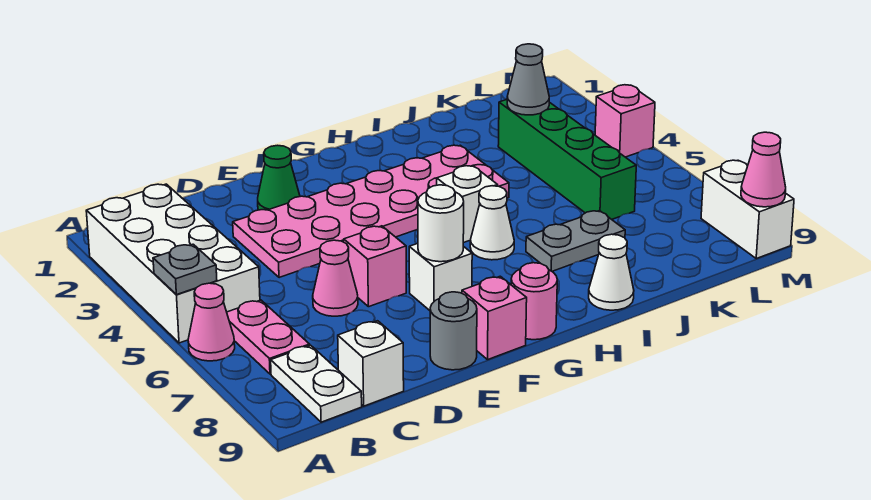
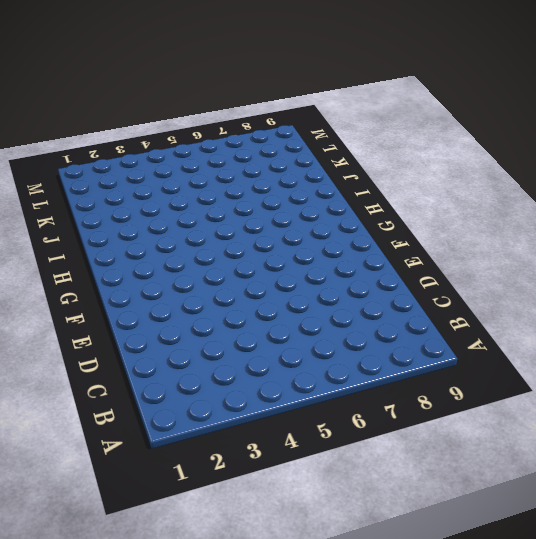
none -> white 2x4 brick [86,184,260,343]
none -> pink 1x1 cone [188,283,235,361]
none -> pink 1x2 plate [227,300,310,374]

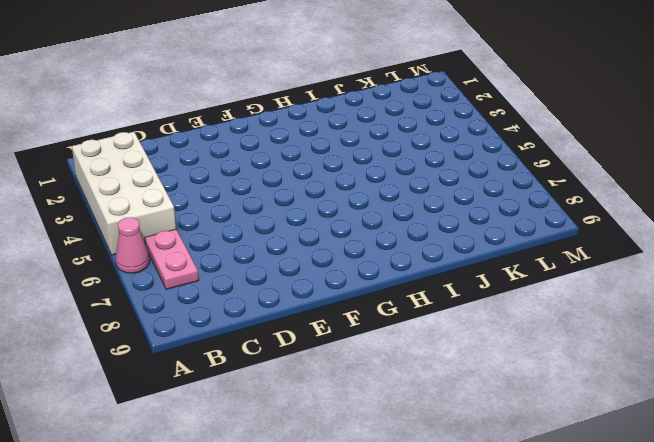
none -> white 1x2 plate [271,345,362,422]
none -> white 1x1 brick [338,321,404,406]
none -> pink 2x6 plate [233,145,509,278]

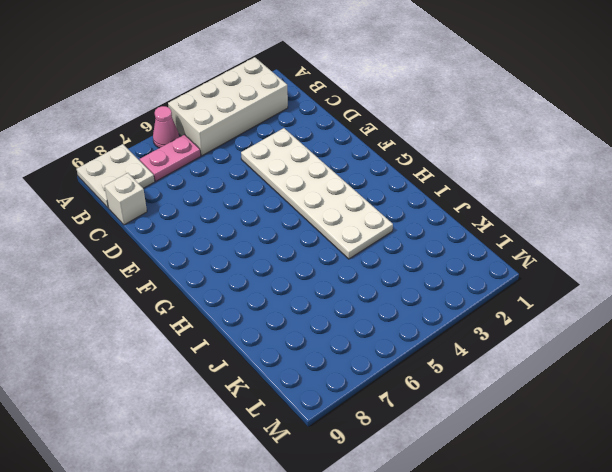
white 2x2 plate [77,144,155,208] -> white 1x2 plate [271,345,362,422]
white 2x6 plate [241,128,393,259] -> pink 2x6 plate [233,145,509,278]
none -> pink 1x1 cone [313,240,358,316]
none -> green 1x1 cone [258,145,300,210]
none -> pink 1x1 brick [344,226,406,307]

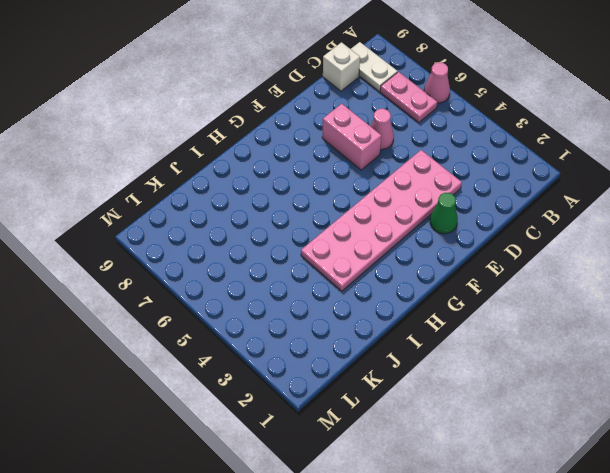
pink 1x2 brick [322,104,381,170] -> pink 1x1 brick [344,226,406,307]
none -> white 2x4 brick [86,184,260,343]
none -> grey 1x1 round brick [430,292,477,370]
none -> white 1x1 brick [409,243,472,310]

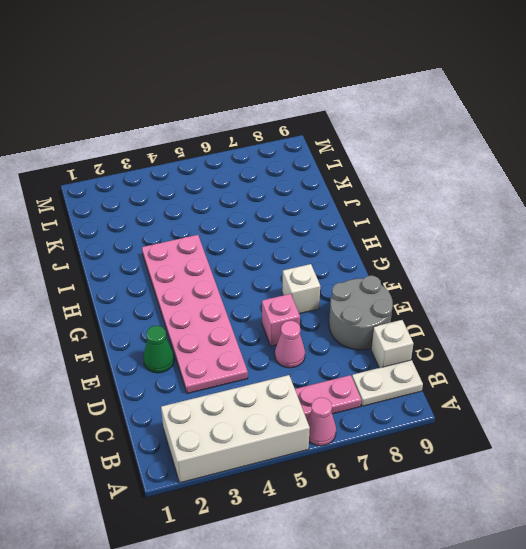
grey 2x2 round brick [329,276,393,350] -> grey 1x1 round brick [430,292,477,370]
none -> pink 1x1 brick [462,276,527,360]
none -> pink 1x1 round brick [511,263,557,340]
none -> white 1x1 brick [437,166,498,243]

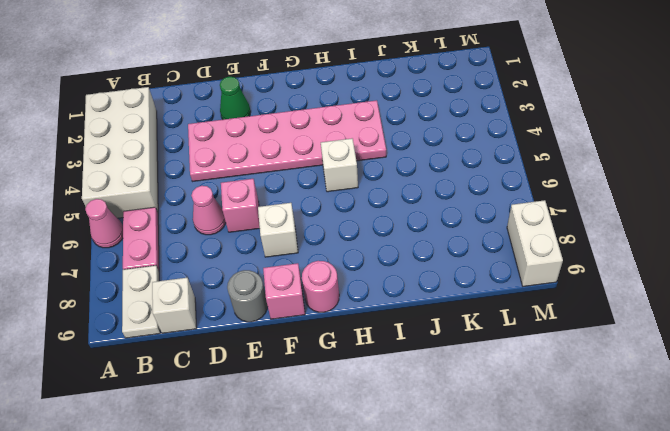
none -> white 1x1 cone [470,186,514,260]
none -> grey 1x2 plate [526,211,625,271]
none -> white 1x1 cone [589,234,634,310]

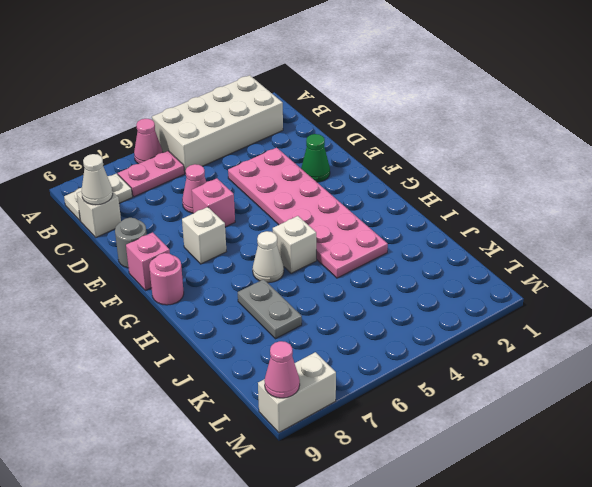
white 1x1 cone [82,154,113,205] -> white 1x1 cone moved to [589,234,634,310]
none -> green 1x4 brick [498,100,636,219]
none -> pink 1x1 brick [595,85,655,157]
none -> grey 1x1 plate [153,244,217,295]

